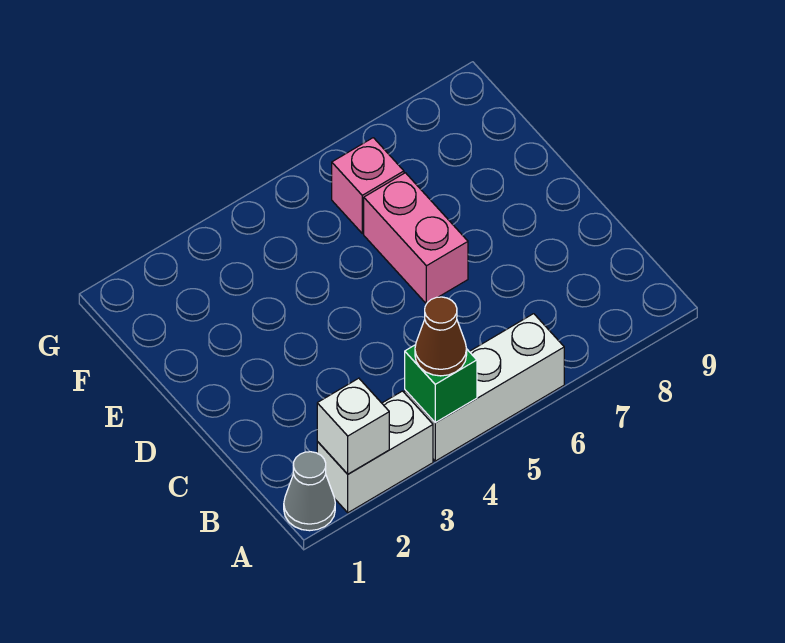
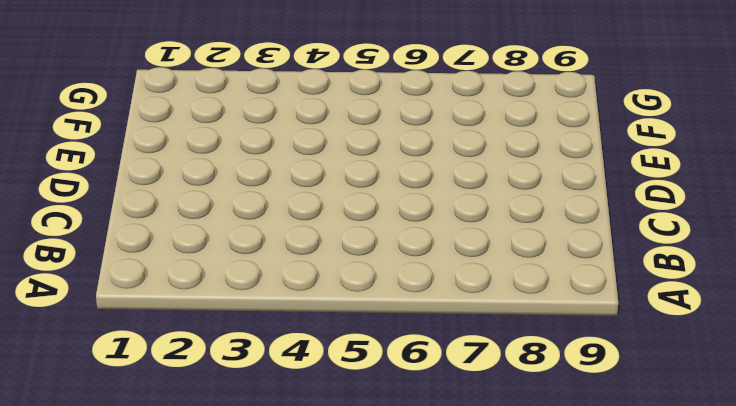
none -> grey 1x1 cone [284,452,335,531]
none -> white 1x2 brick [317,391,433,513]

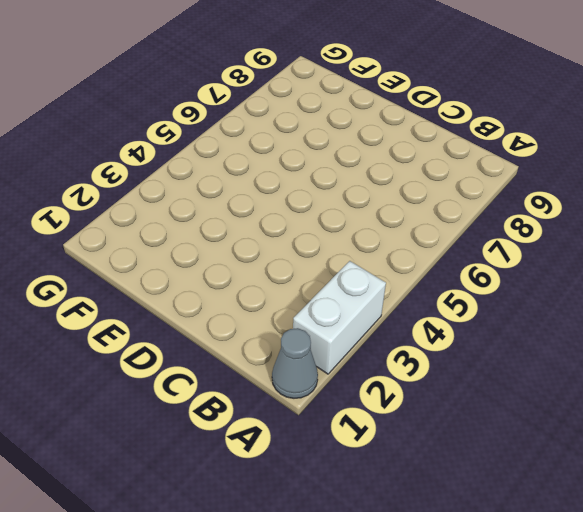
none -> white 1x3 brick [405,314,564,461]
none -> pink 1x2 brick [364,173,468,304]

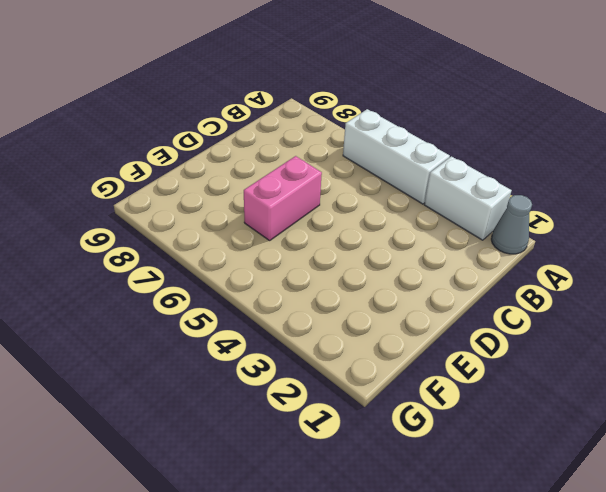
none -> pink 1x1 brick [332,138,404,233]
none -> white 1x1 brick [317,378,389,474]

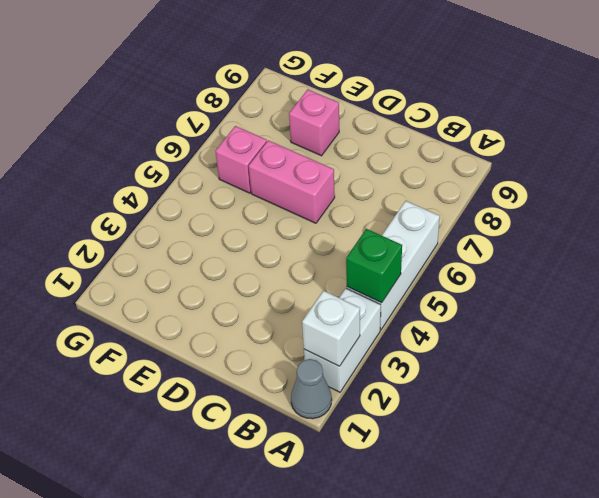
pink 1x1 brick [289,90,339,156] -> none
none -> brown 1x1 cone [415,297,467,376]

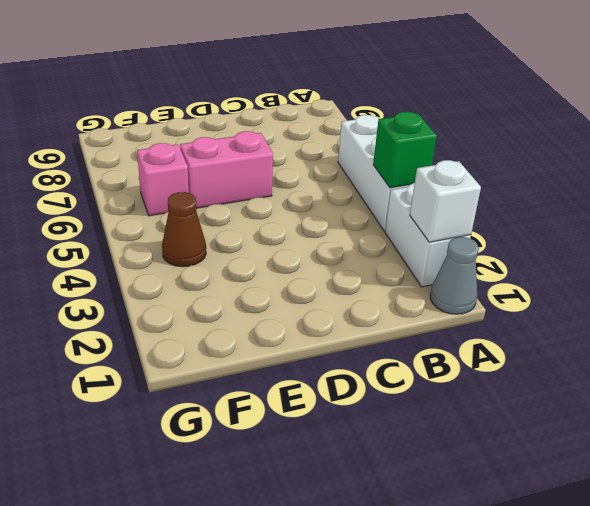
brown 1x1 cone [162,192,206,267] -> brown 1x1 cone moved to [415,297,467,376]

